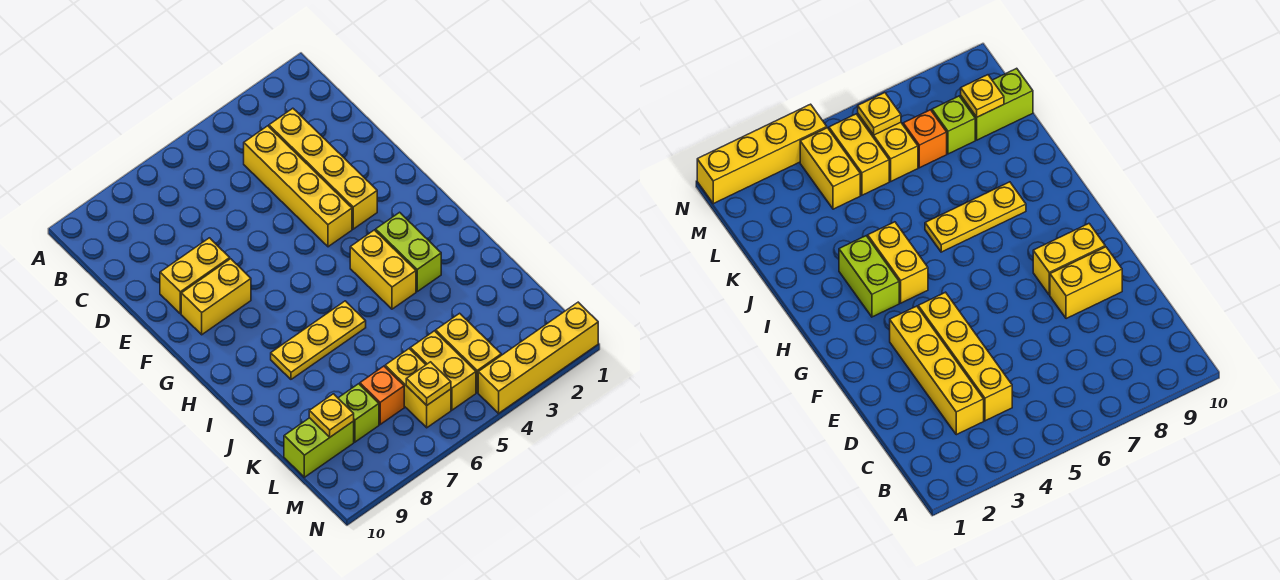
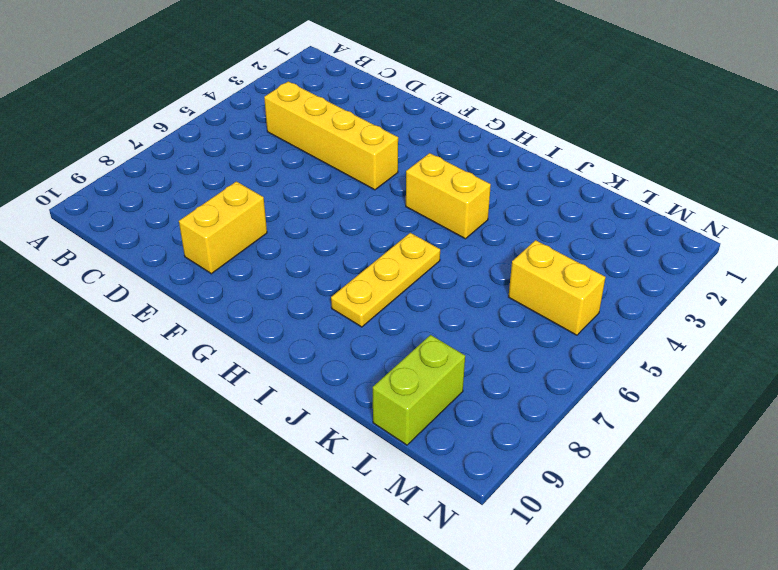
none -> yellow 1x4 brick [269,108,377,229]
none -> yellow 1x2 brick [181,259,251,335]
none -> lime 1x2 brick [376,212,441,291]

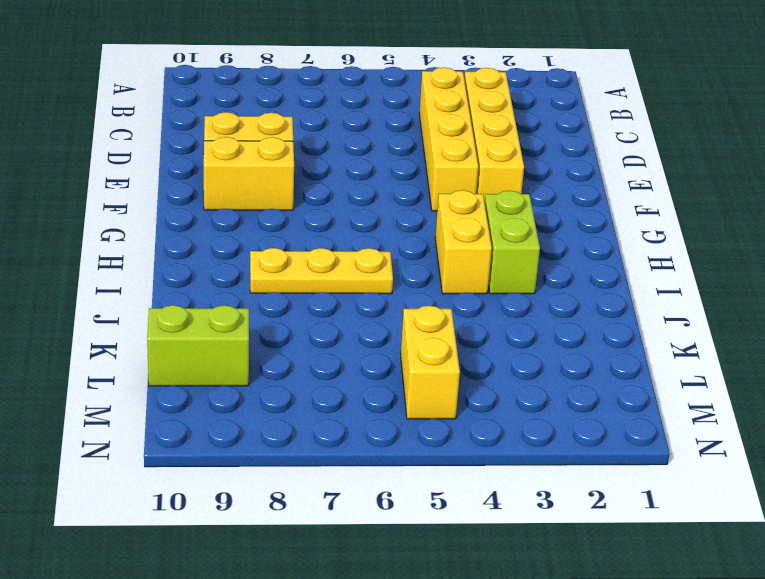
none -> yellow 1x2 brick [436,313,501,392]
none -> yellow 1x2 brick [385,349,451,428]
none -> orange 1x1 brick [360,366,404,424]

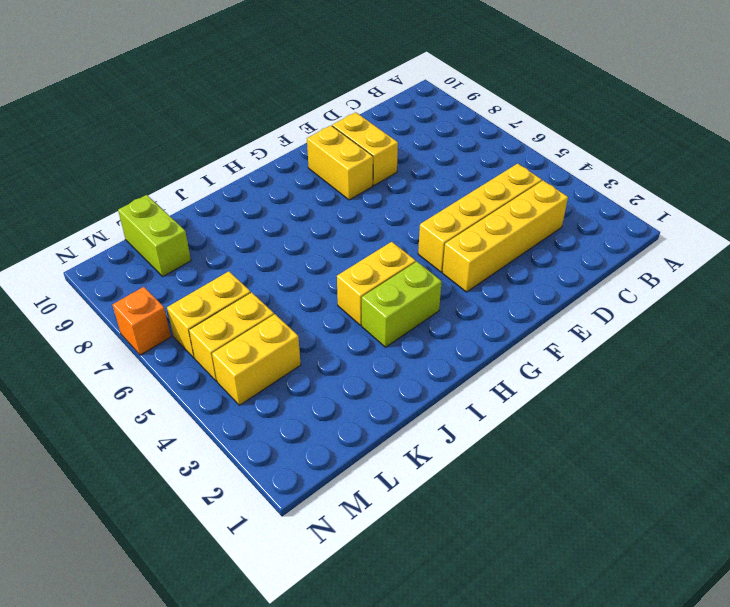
orange 1x1 brick [112,287,171,355] -> orange 1x1 brick moved to [360,366,404,424]
none -> yellow 1x3 plate [271,301,366,379]
none -> lime 1x1 brick [338,384,379,442]
none -> yellow 1x4 brick [478,302,598,413]

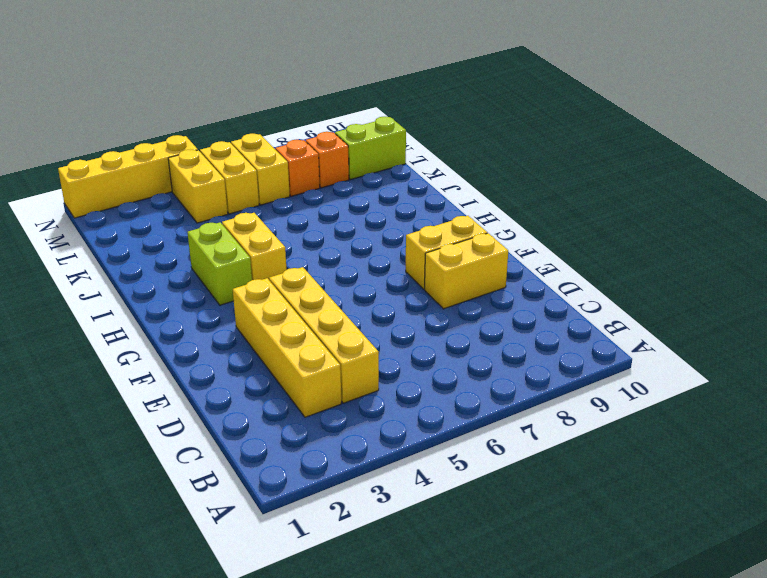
orange 1x1 brick [306,132,349,188] -> lime 1x1 brick [338,384,379,442]
none -> yellow 1x3 plate [271,301,366,379]
none -> yellow 1x1 plate [309,394,354,437]
none -> yellow 1x1 plate [406,362,451,405]

